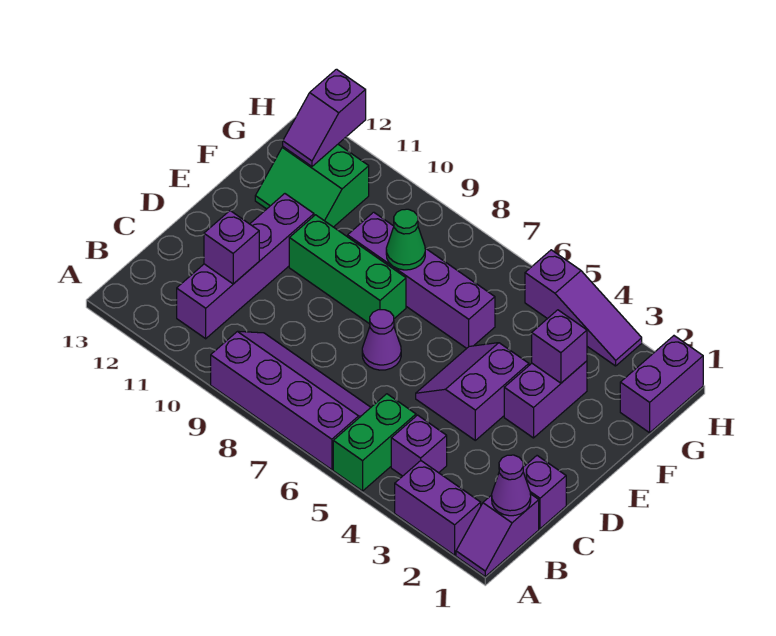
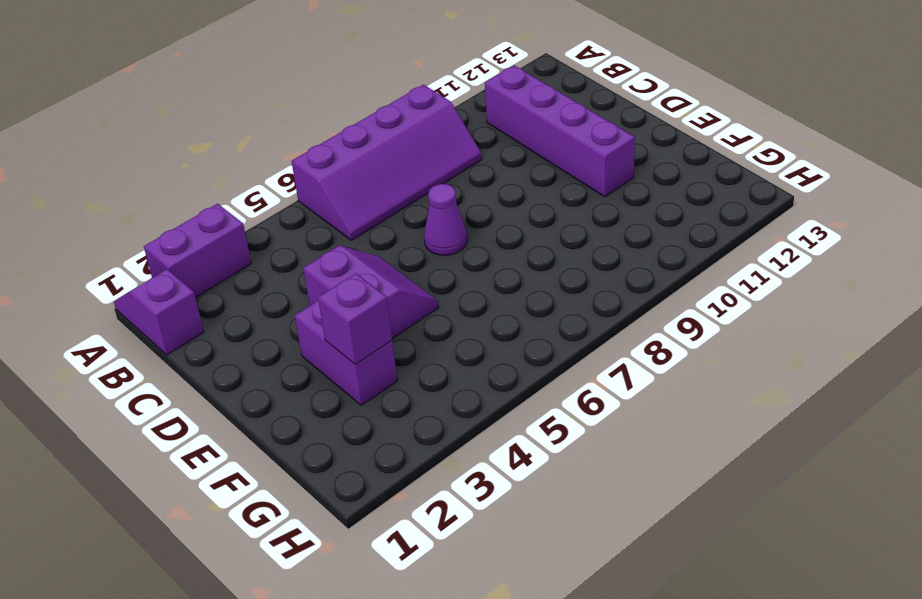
none -> green 1x2 brick [333,394,416,491]
none -> purple 1x1 brick [391,415,447,476]
none -> purple 1x1 brick [523,456,566,529]

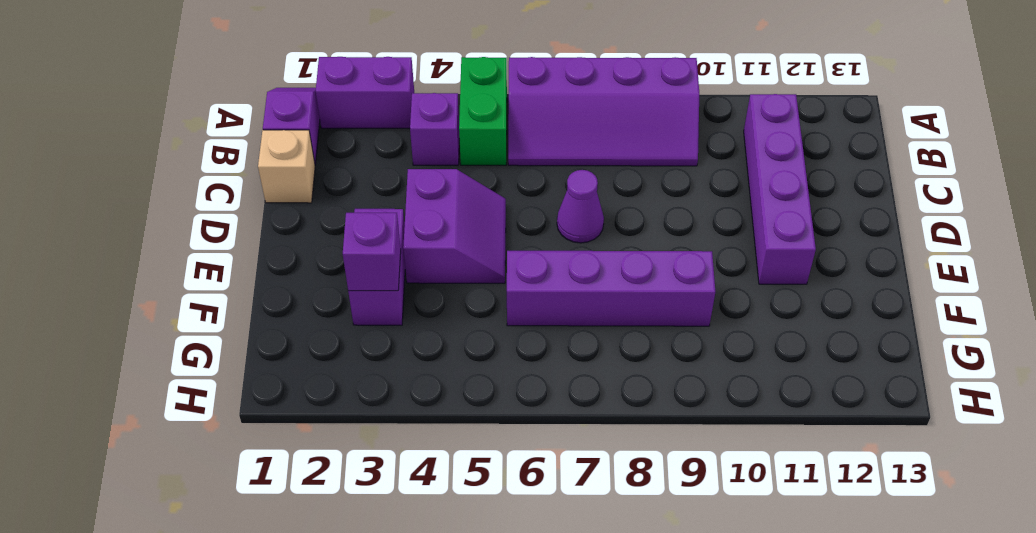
tan 1x1 brick [258,130,315,203] -> purple 1x1 brick [523,456,566,529]
none -> green 1x3 brick [289,215,406,324]
none -> green 2x2 slope [255,145,369,227]
none -> purple 1x2 brick [620,336,703,433]

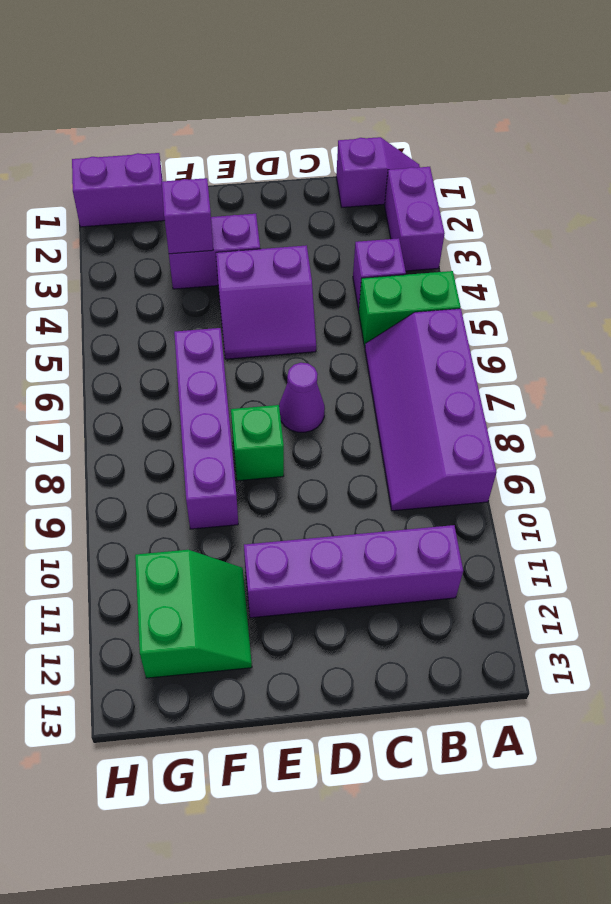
green 1x1 brick [231,405,284,481] -> green 1x3 brick [289,215,406,324]
none -> purple 1x1 brick [523,456,566,529]
none -> purple 1x3 slope [525,250,642,366]
none -> purple 1x1 cone [492,455,531,516]

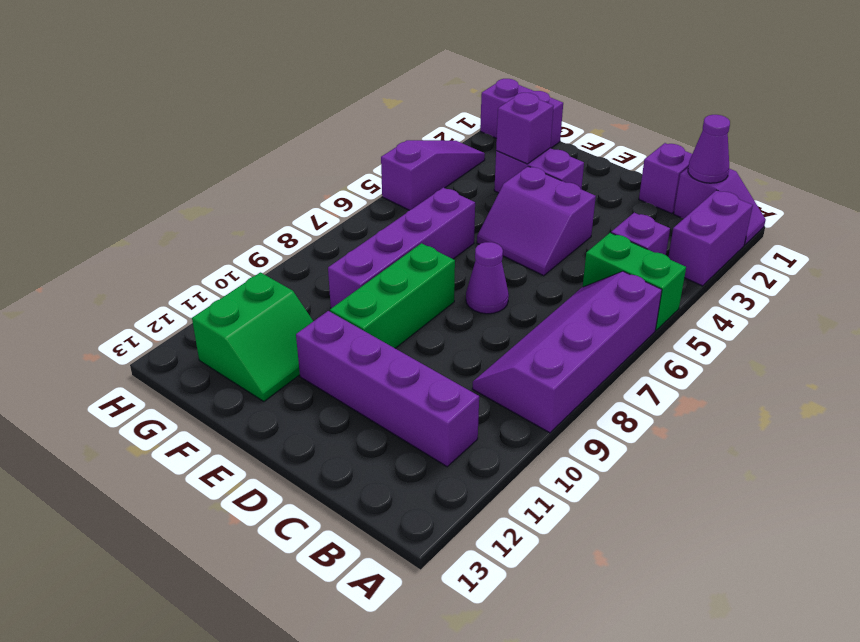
none -> purple 1x1 brick [204,211,259,284]
none -> green 1x1 cone [386,209,425,270]
none -> purple 1x2 slope [283,69,366,166]

